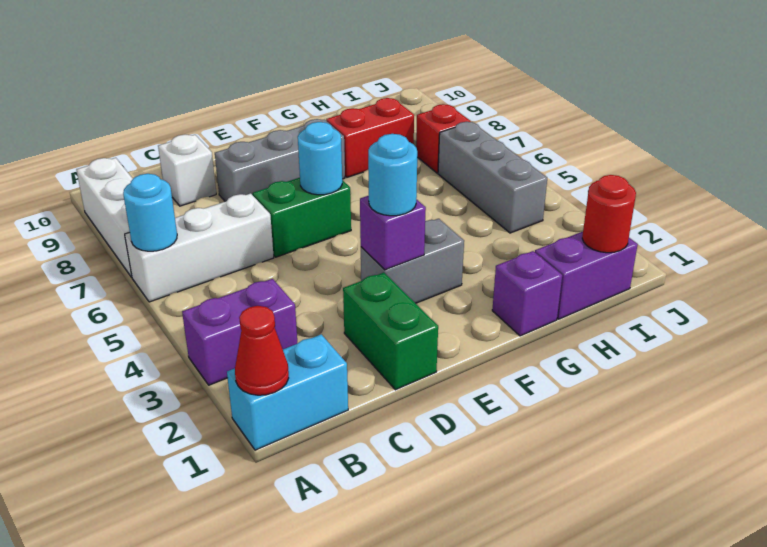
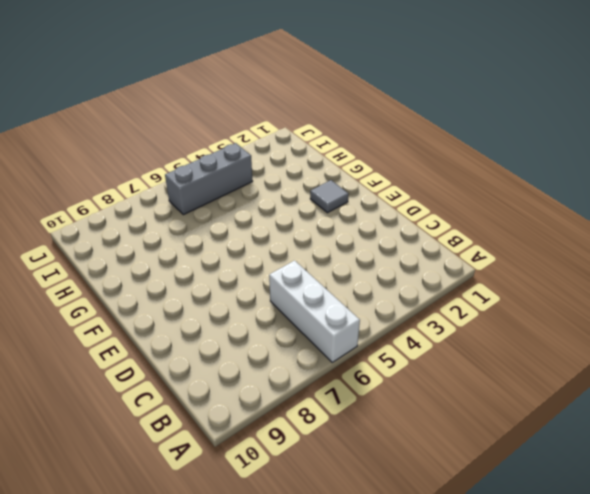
grey 1x1 tile [310,180,349,213] -> none
none -> cyan 1x2 brick [227,334,348,450]
none -> purple 1x2 brick [182,279,297,385]
none -> white 1x3 brick [76,158,133,277]

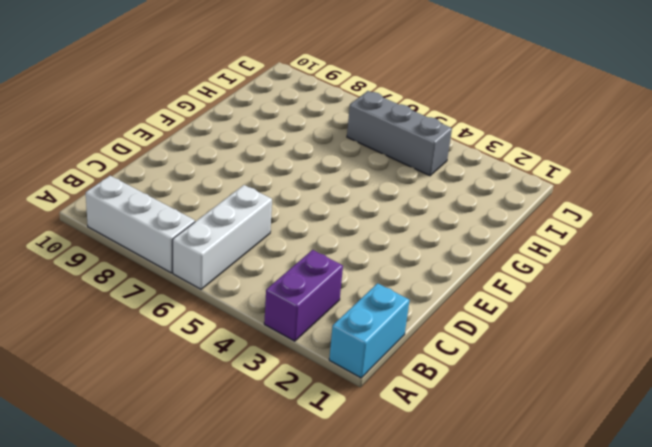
none -> white 1x1 brick [158,134,216,206]
none -> green 1x2 brick [343,273,438,390]
none -> green 1x2 brick [253,178,351,257]

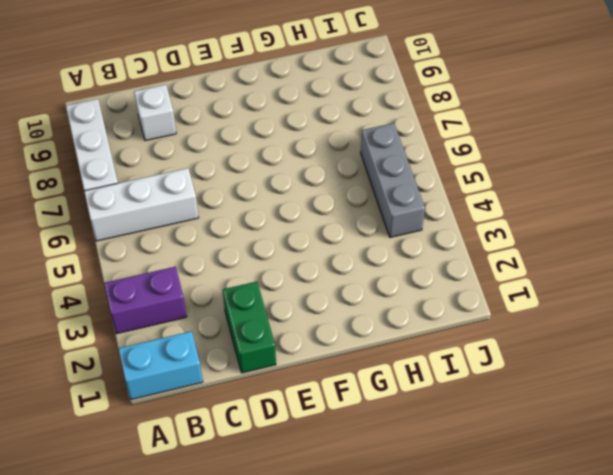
none -> green 1x2 brick [253,178,351,257]
none -> grey 1x3 brick [215,119,345,202]
none -> grey 1x2 brick [361,219,464,303]

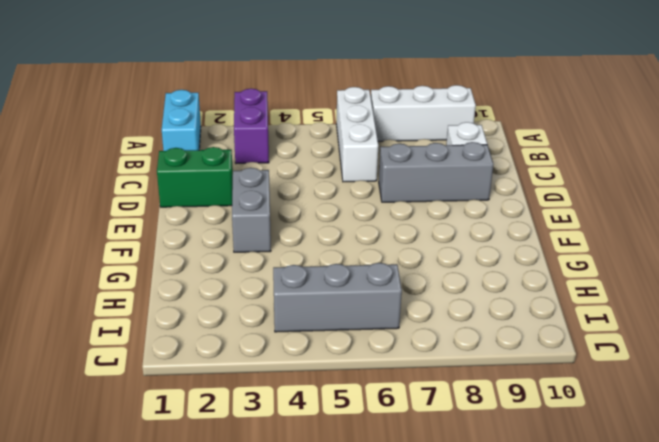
grey 1x3 brick [379,142,493,202] -> grey 1x3 brick turned to [215,119,345,202]
none -> green 1x2 brick [253,178,351,257]
none -> purple 1x1 brick [492,251,562,336]
none -> red 1x2 brick [326,98,414,177]

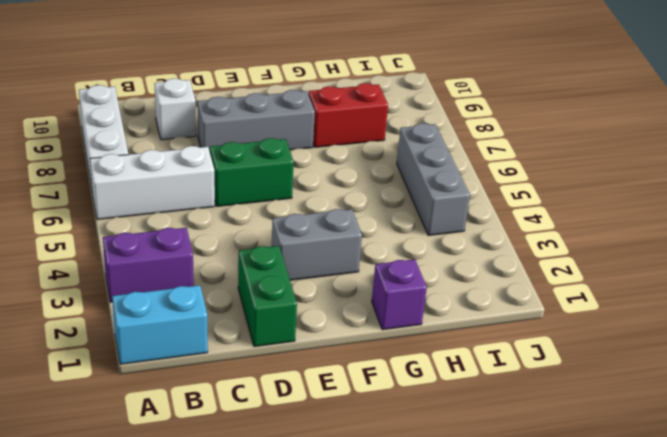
none -> purple 1x2 brick [535,231,638,319]
none -> red 1x1 brick [416,104,471,173]
none -> red 1x1 cone [235,306,289,395]

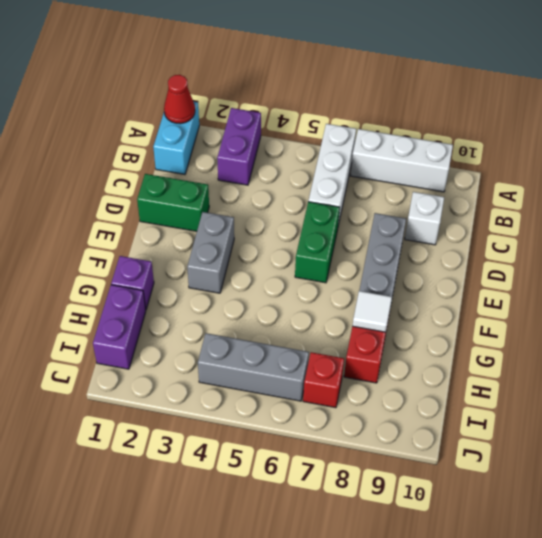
white 1x1 tile [352,291,392,332] -> none
none -> cyan 1x1 round brick [123,174,177,251]
none -> purple 1x1 brick [360,196,426,270]
none -> cyan 1x1 round brick [298,122,342,195]

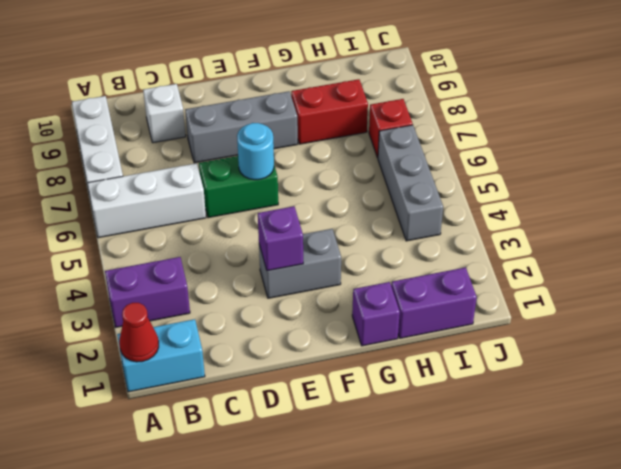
none -> green 1x2 brick [343,273,438,390]
none -> cyan 1x1 round brick [123,174,177,251]
none -> red 1x1 round brick [582,175,636,253]

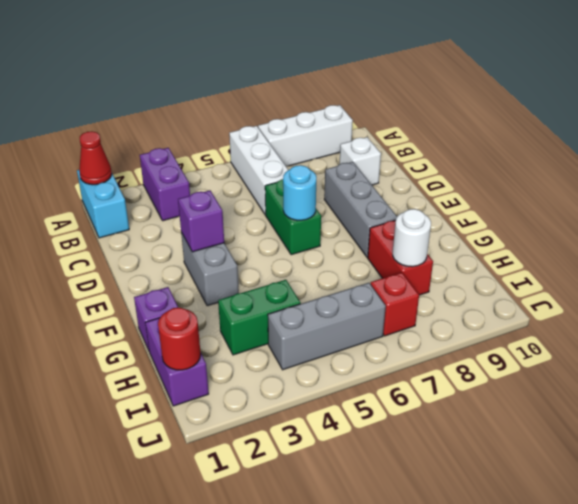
green 1x2 brick [218,280,301,355] -> green 1x2 brick moved to [343,273,438,390]
white 1x1 round brick [393,209,431,267] -> none
none -> cyan 1x1 round brick [123,174,177,251]
none -> cyan 1x1 round brick [368,134,417,216]

